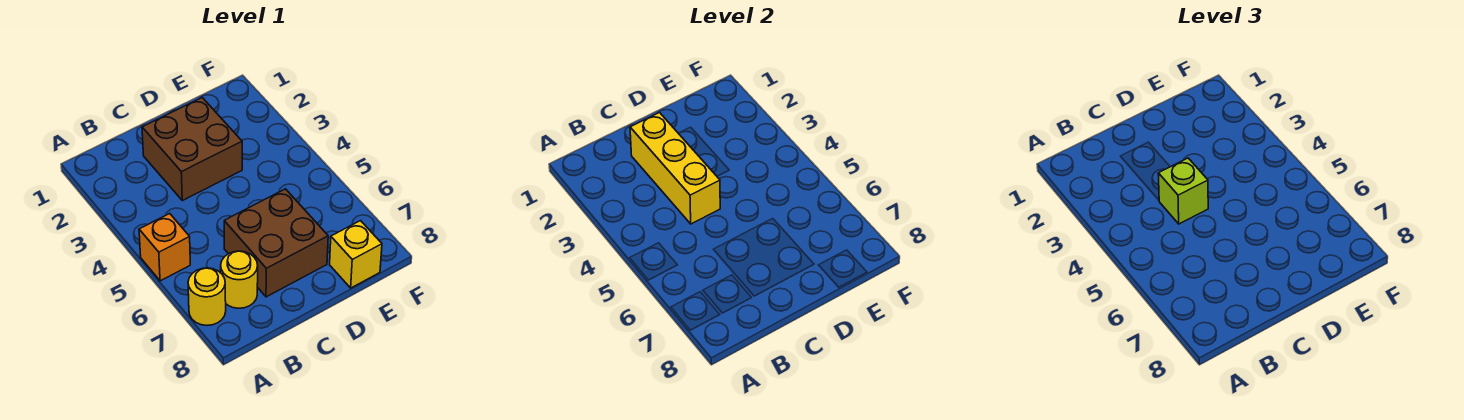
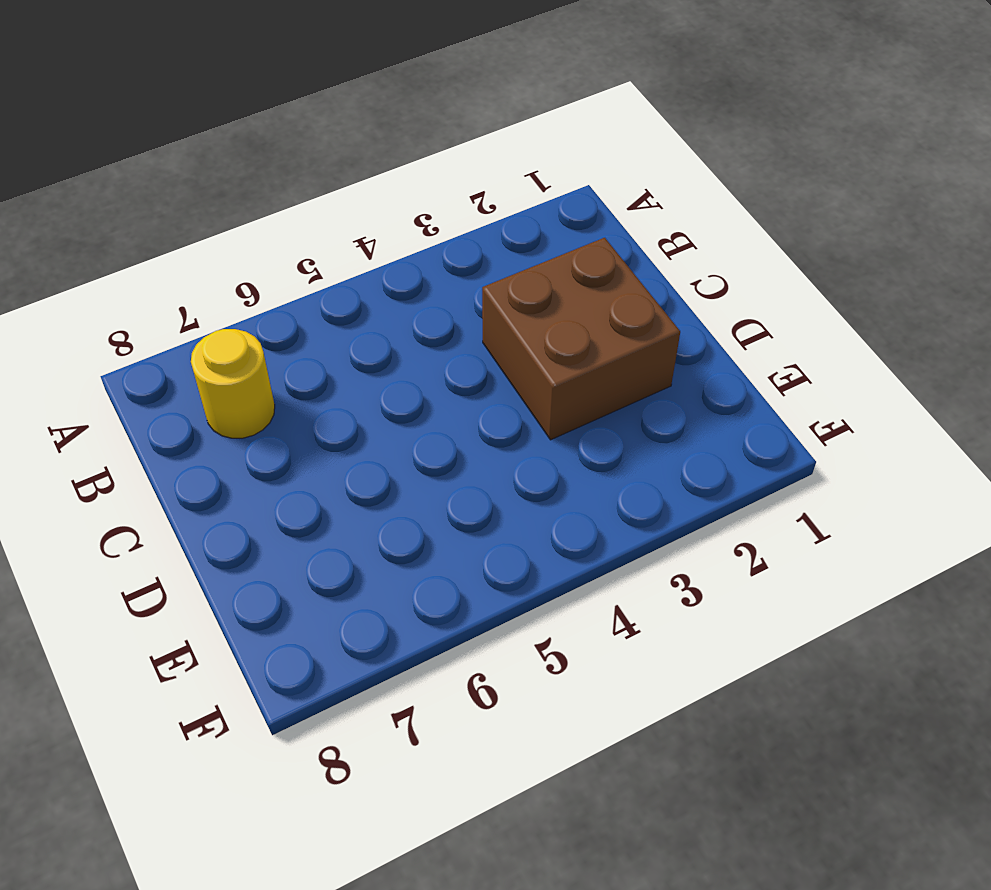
none -> orange 1x1 brick [139,214,190,281]
none -> yellow 1x1 round brick [188,268,226,326]

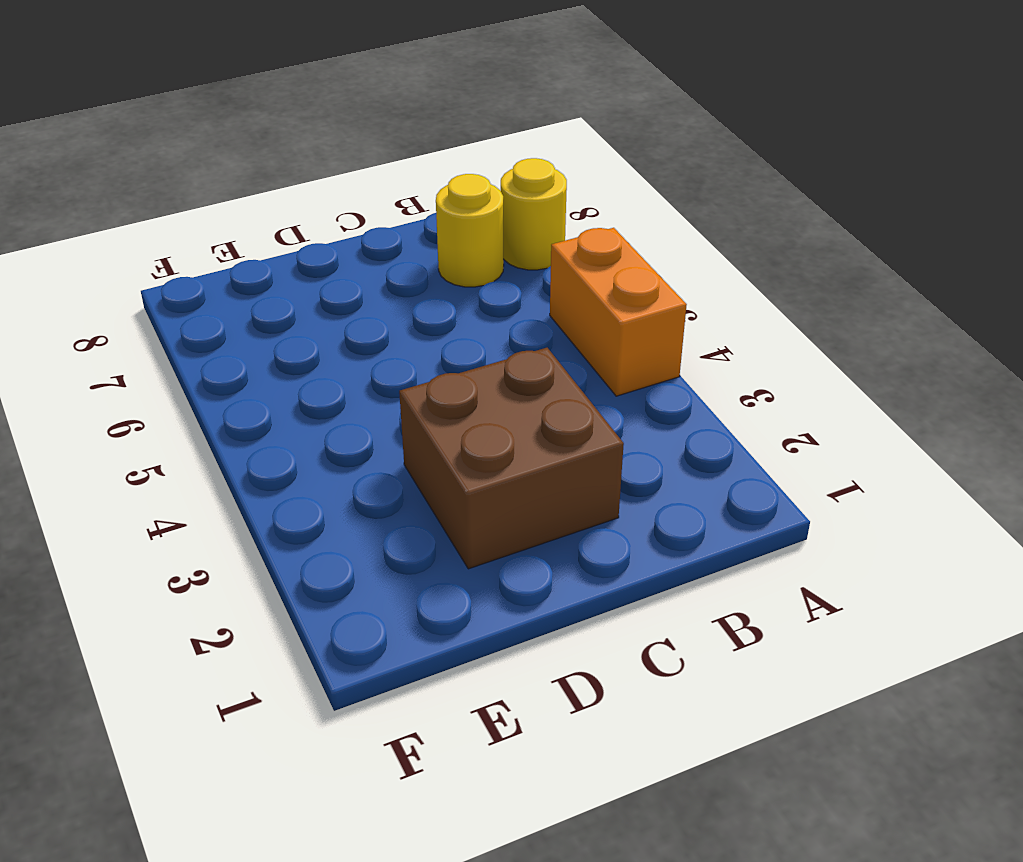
orange 1x2 brick [550,228,687,396] -> orange 1x1 brick [139,214,190,281]
none -> brown 2x2 brick [224,189,328,297]
none -> yellow 1x1 brick [330,221,382,288]

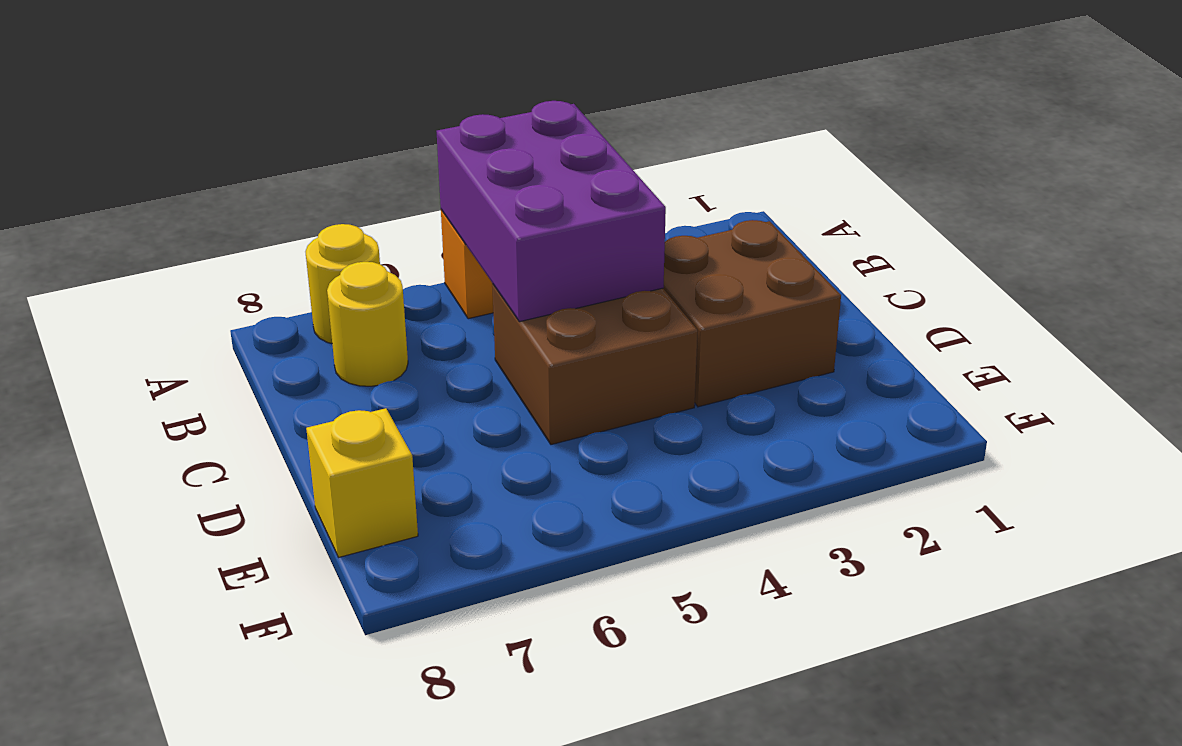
purple 2x3 brick [436,101,666,322] -> yellow 1x3 brick [630,113,720,224]
brown 2x2 brick [492,284,698,445] -> brown 2x2 brick moved to [224,189,328,297]
none -> lime 1x1 brick [1158,158,1208,224]

